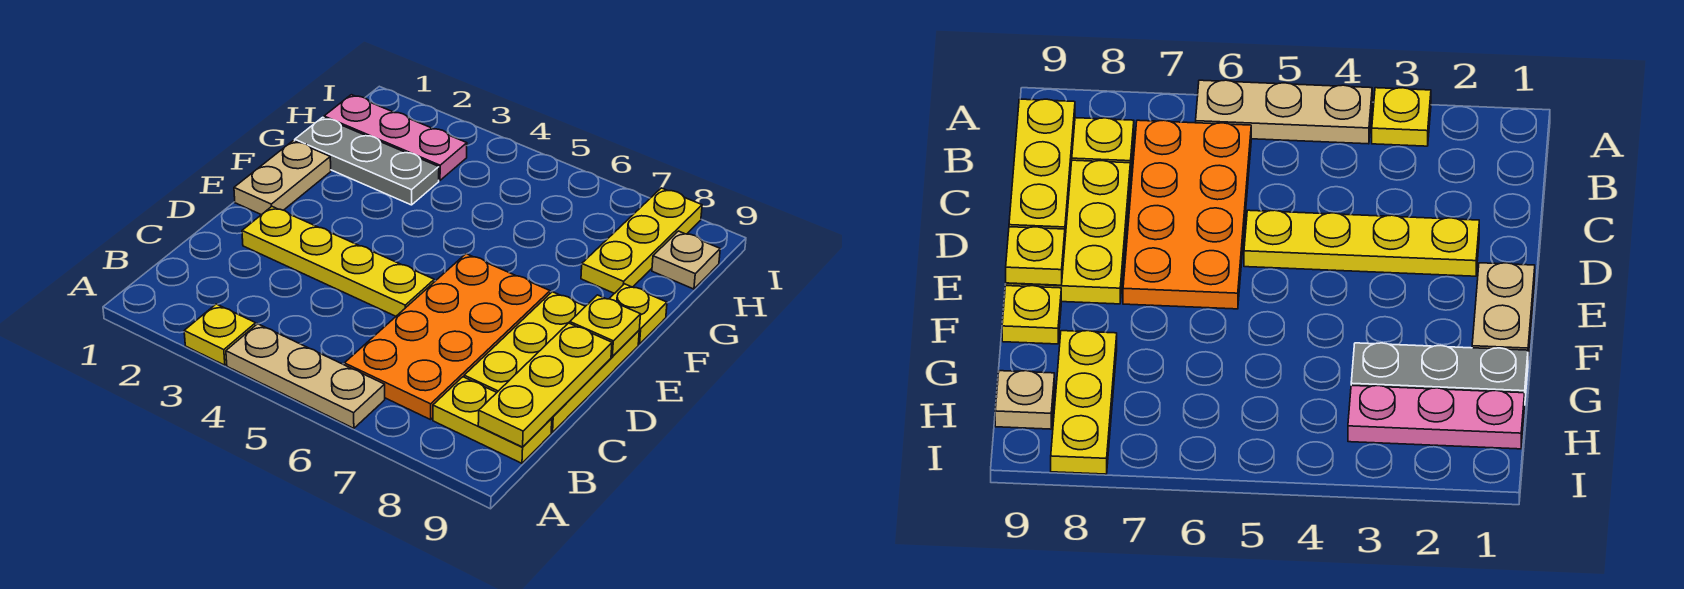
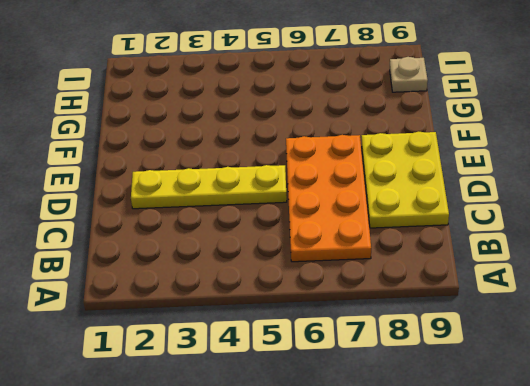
none -> yellow 1x1 plate [184,304,256,365]
none -> tan 1x3 plate [226,324,385,428]
none -> yellow 1x2 plate [433,377,552,463]

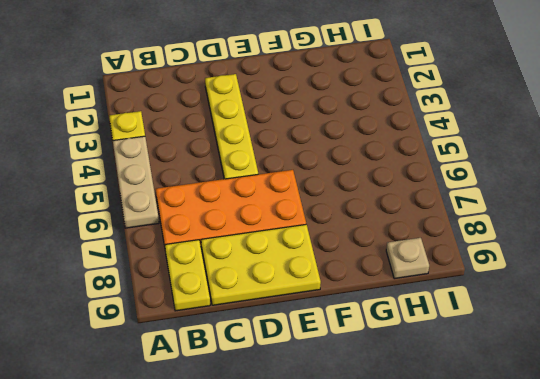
none -> tan 1x2 plate [234,141,331,215]
none -> yellow 1x1 plate [609,284,667,344]
none -> grey 1x3 plate [295,117,439,205]

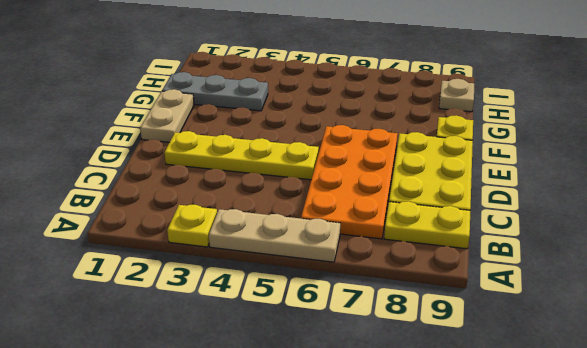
none -> yellow 1x3 plate [581,188,702,294]
none -> pink 1x3 plate [324,95,467,180]
none -> yellow 1x3 plate [478,323,612,447]

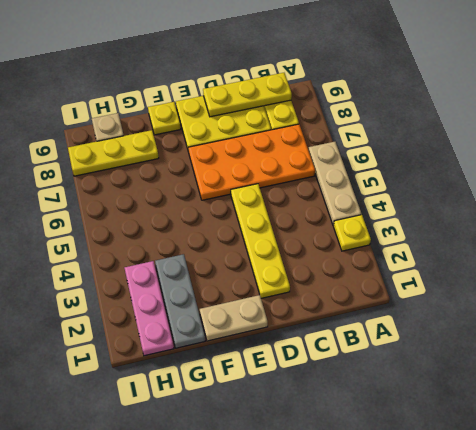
none -> yellow 1x1 plate [570,295,641,356]

